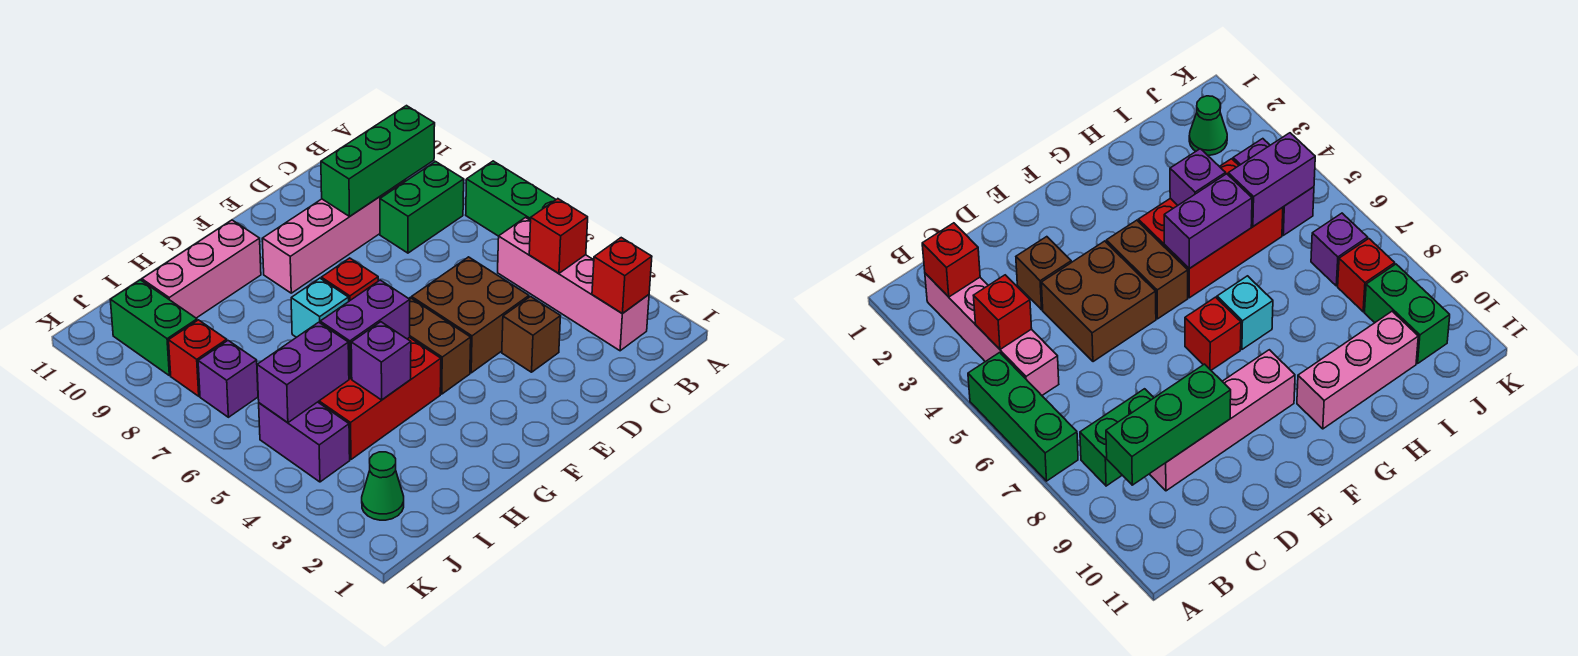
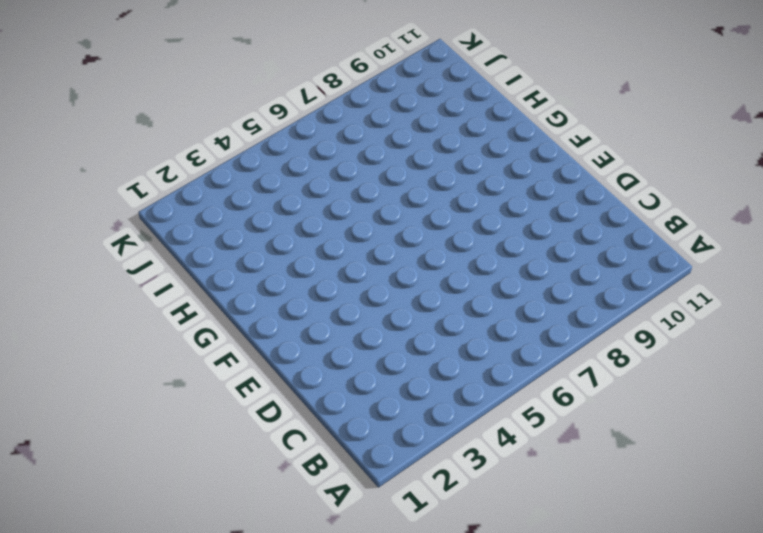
none -> green 1x3 brick [466,161,556,236]
none -> pink 1x4 brick [498,218,649,351]
none -> green 1x2 brick [380,161,464,253]

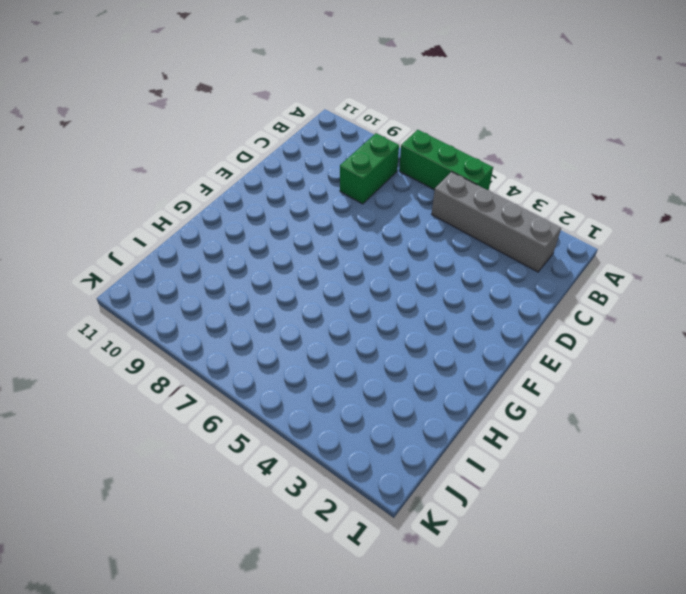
grey 1x4 brick [432,172,561,272] -> pink 1x4 brick [498,218,649,351]
none -> pink 1x4 brick [262,179,406,293]
none -> brown 1x1 brick [502,297,561,372]
none -> brown 2x2 brick [412,257,529,373]

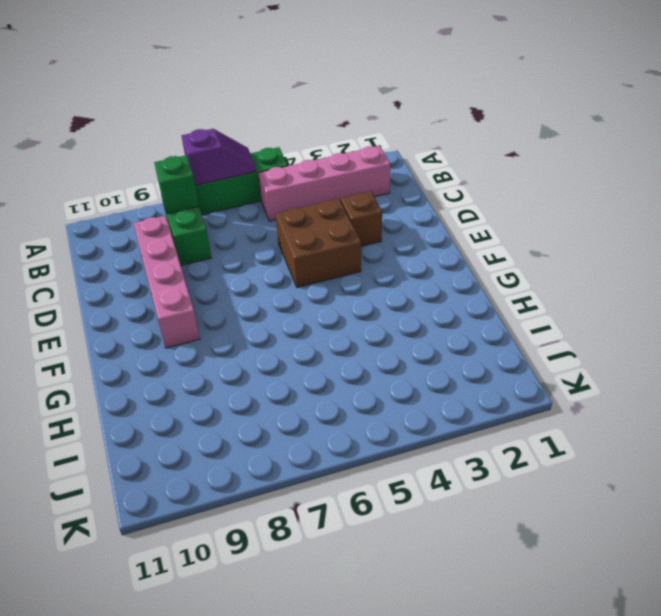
purple 1x2 slope [182,129,256,185] -> none
green 1x1 brick [154,155,199,214] -> none
none -> brown 1x2 brick [409,298,471,394]
none -> red 1x1 brick [321,258,378,301]
none -> red 2x3 brick [318,337,441,459]

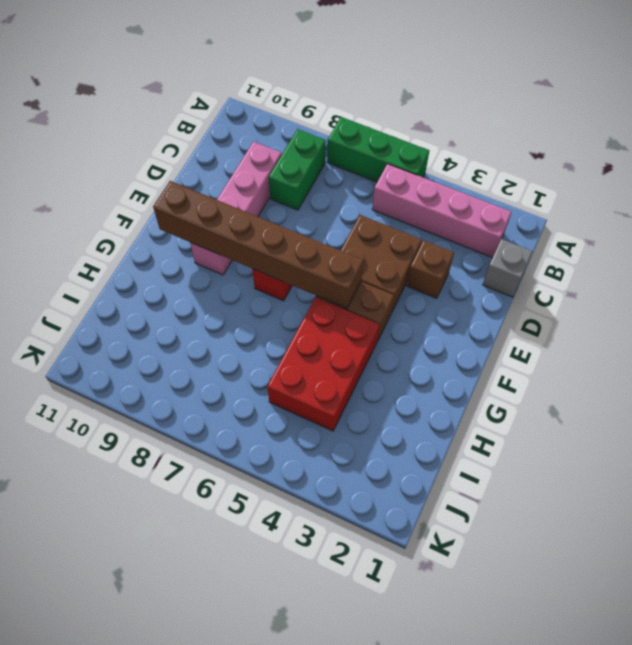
grey 1x1 brick [483,239,532,297] -> none
brown 1x6 brick [153,181,363,309] -> none
none -> cyan 1x1 brick [291,278,349,337]
none -> pink 1x3 brick [142,220,261,318]
none -> green 1x1 cone [362,452,404,520]

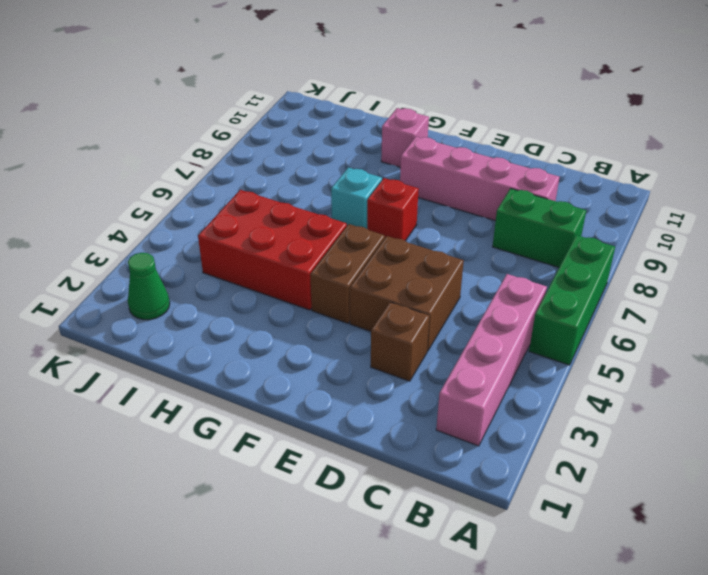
pink 1x1 brick [381,108,429,167] -> pink 1x3 brick [142,220,261,318]
none -> purple 1x2 brick [259,402,350,482]
none -> purple 1x1 brick [198,341,258,417]
none -> red 1x1 brick [169,320,227,396]

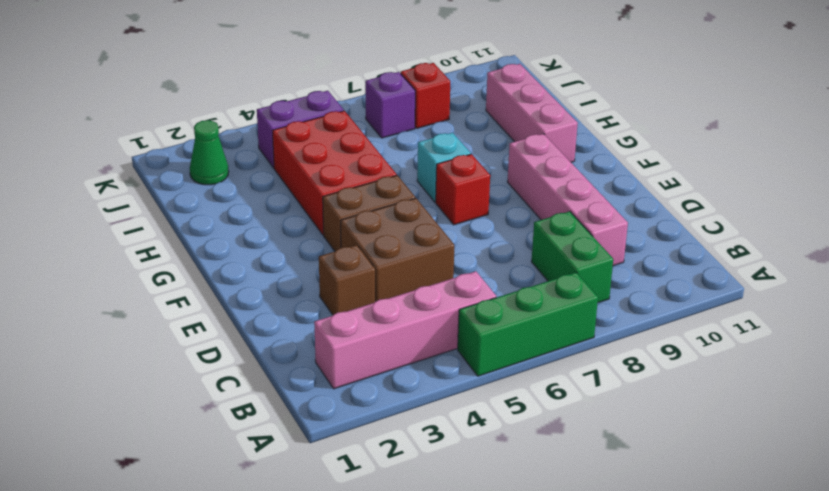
none -> green 1x2 brick [110,280,197,376]
none -> red 1x1 brick [592,238,652,314]
none -> red 1x1 brick [529,199,588,273]

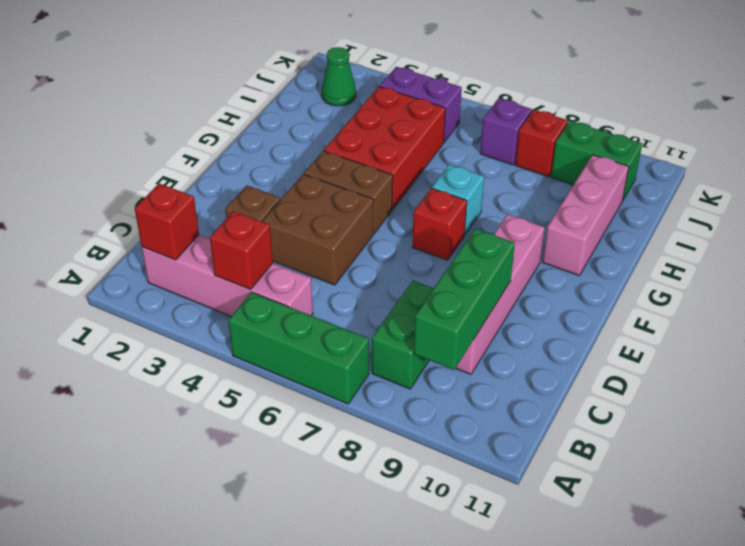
none -> purple 1x2 brick [320,280,410,379]
none -> purple 1x1 brick [351,322,411,400]
none -> purple 1x2 brick [257,322,349,423]

